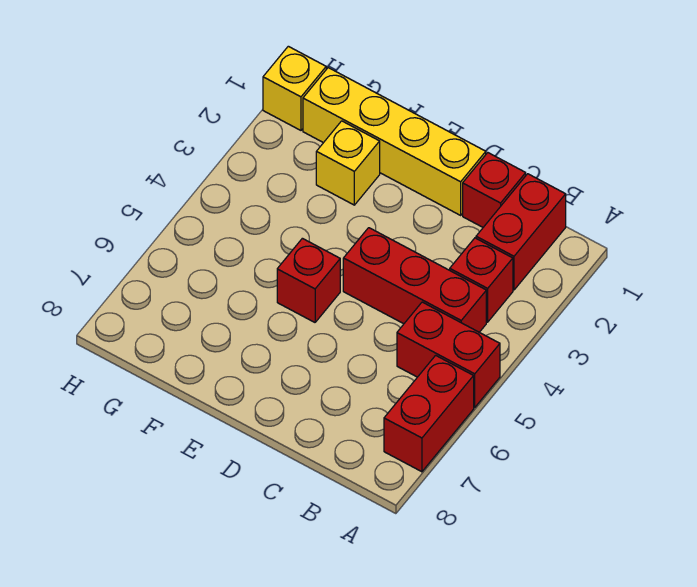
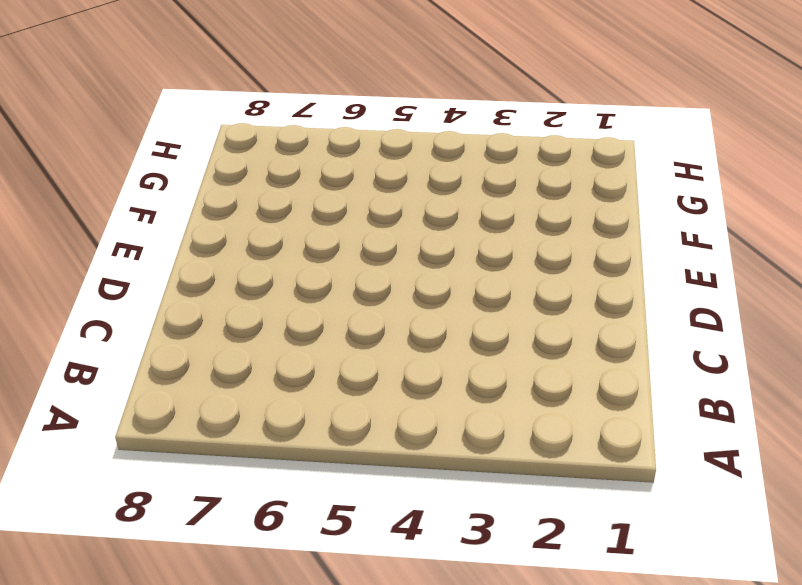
none -> red 1x2 brick [397,302,500,407]
none -> red 1x2 brick [384,355,474,472]

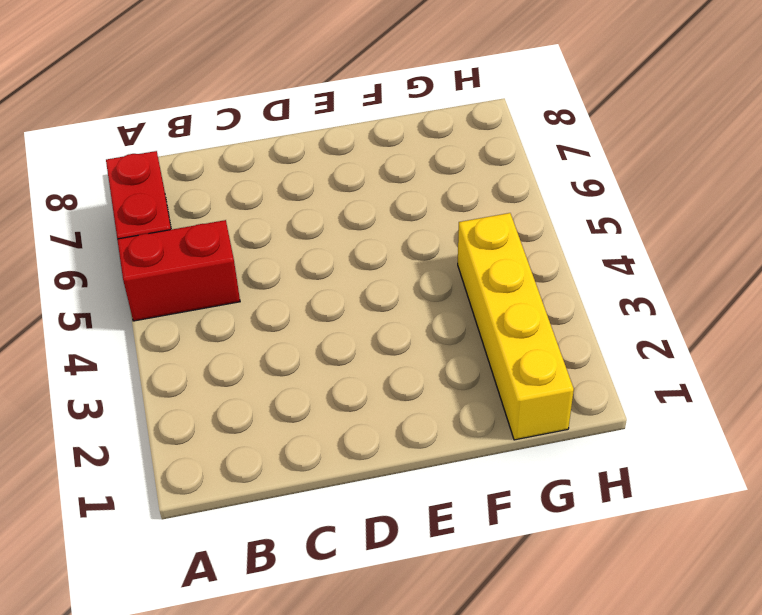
yellow 1x4 brick [458,213,574,440] -> yellow 1x4 brick turned to [303,68,486,215]
none -> red 1x2 brick [476,174,566,290]
none -> red 1x1 brick [450,238,513,322]

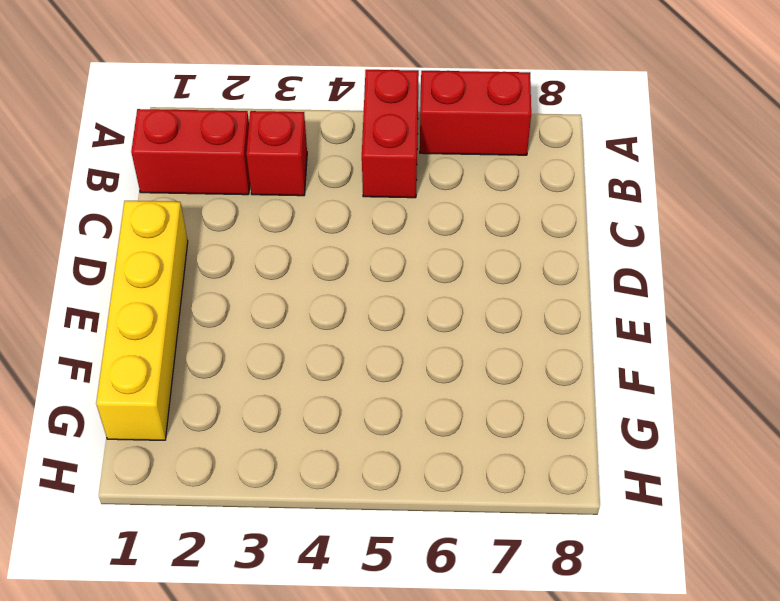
none -> red 1x3 brick [343,228,486,332]
none -> red 1x1 brick [463,153,526,227]

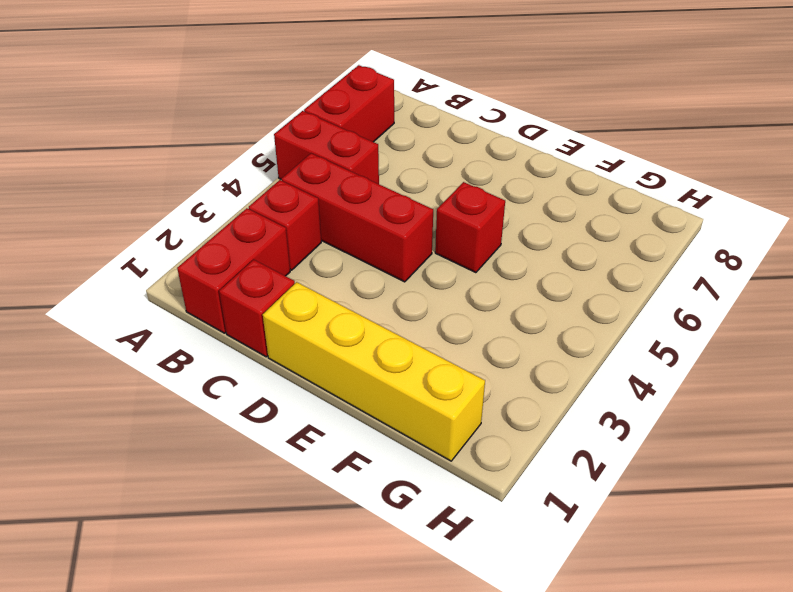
none -> yellow 1x1 brick [316,121,380,205]
none -> yellow 1x1 brick [263,46,326,130]

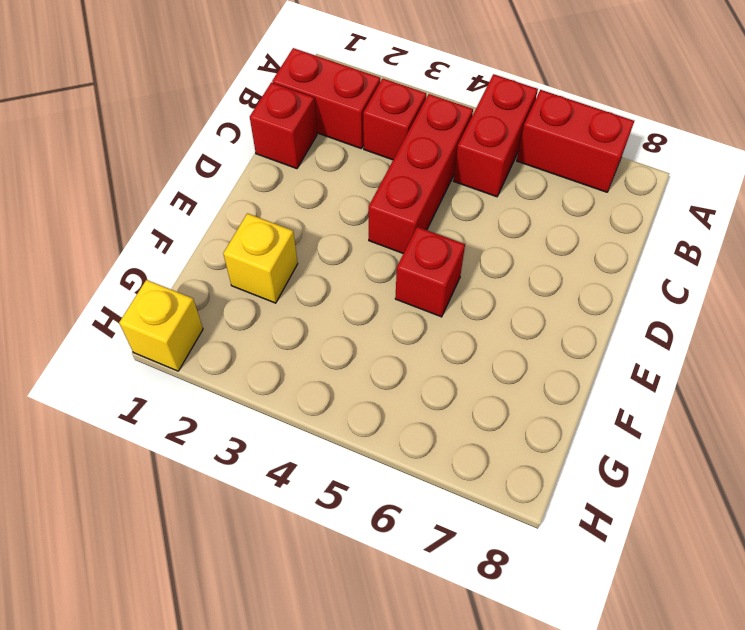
none -> yellow 1x4 brick [303,68,486,215]

